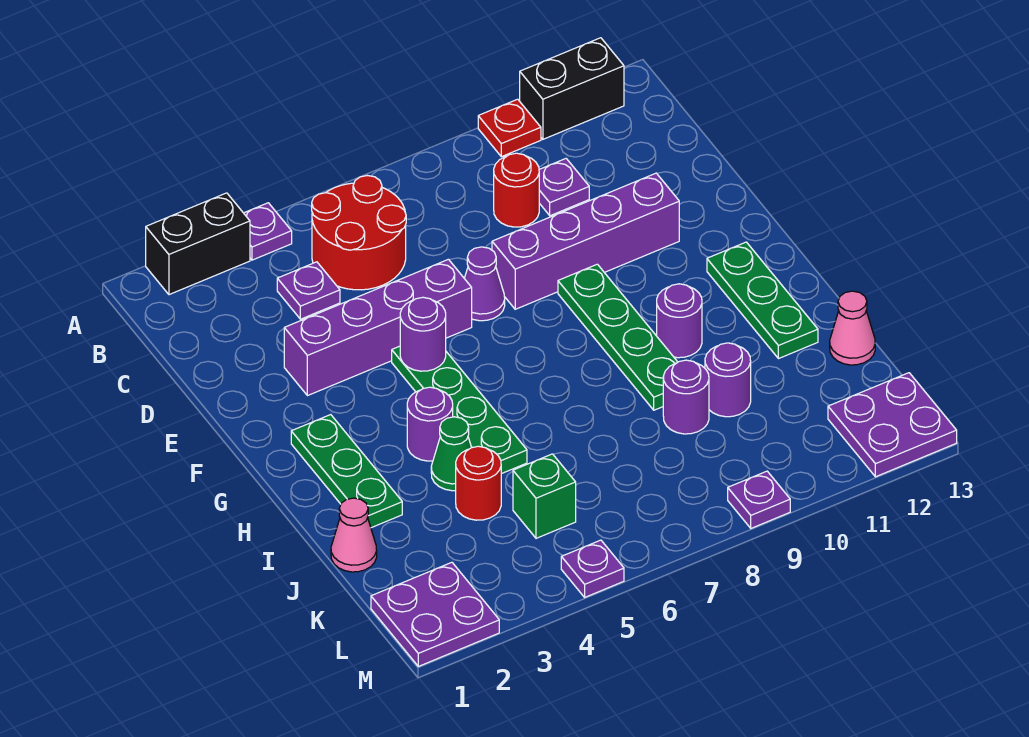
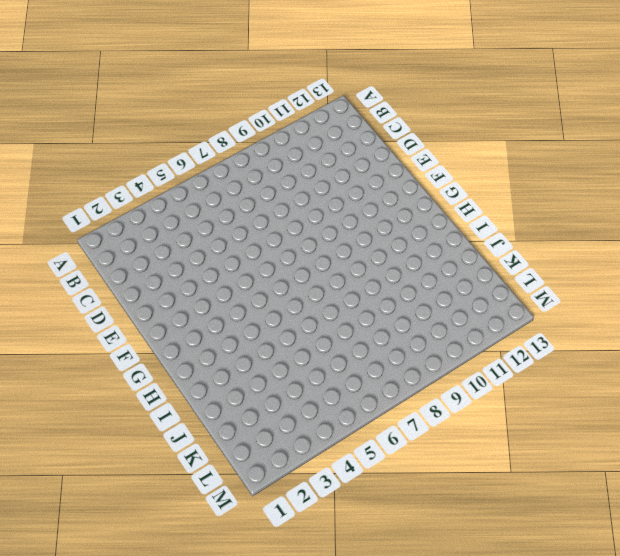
none -> black 1x2 brick [146,193,250,295]
none -> purple 1x1 plate [244,203,292,260]
none -> red 1x1 plate [478,99,541,157]

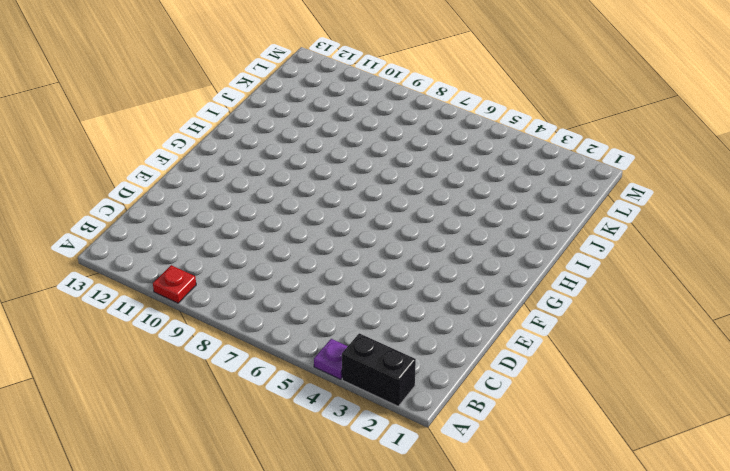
none -> black 1x2 brick [520,38,624,139]
none -> red 2x2 round brick [312,176,406,290]
none -> purple 1x1 plate [277,262,340,319]

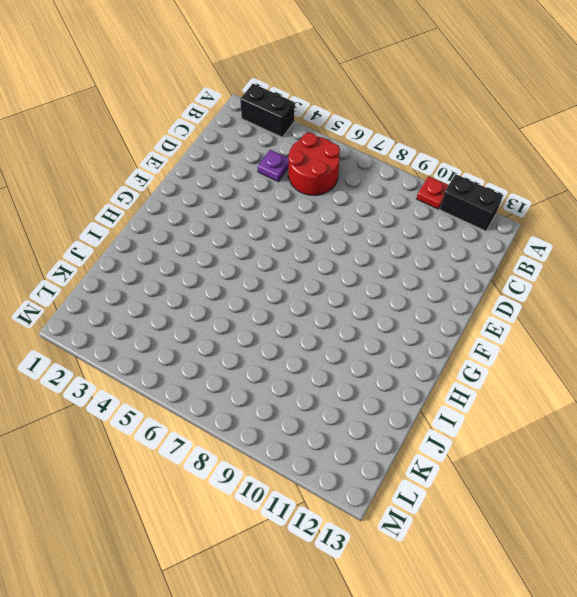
none -> purple 1x1 plate [244,203,292,260]
none -> red 1x1 round brick [494,153,539,227]
none -> purple 1x1 plate [539,159,589,216]

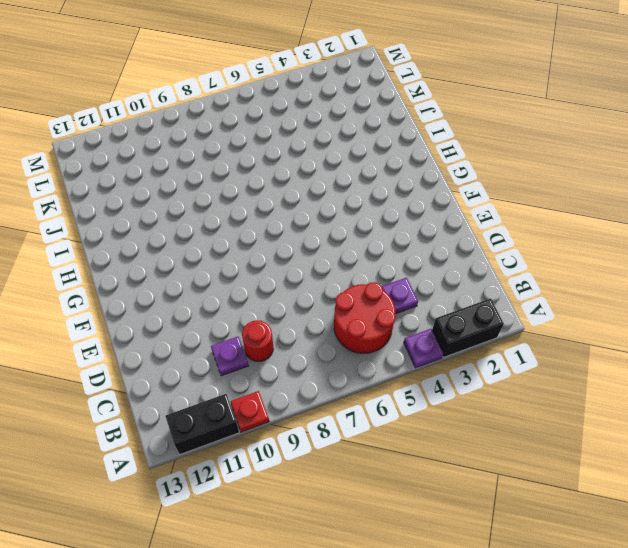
none -> purple 1x4 brick [284,259,472,396]
none -> purple 1x1 cone [464,247,505,321]
none -> purple 1x4 brick [492,173,679,309]

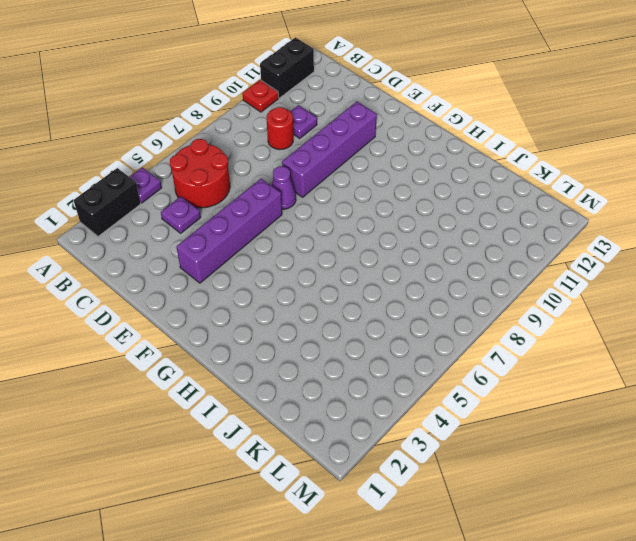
none -> green 1x4 plate [392,346,527,474]
none -> green 1x4 plate [558,264,678,410]
none -> green 1x3 plate [291,415,402,528]

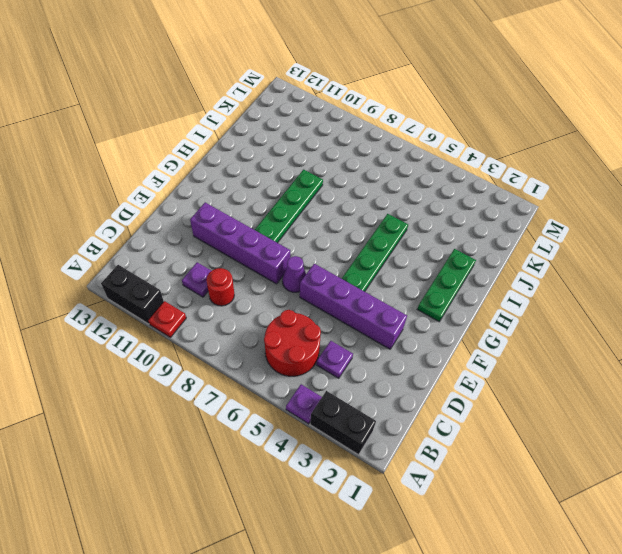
none -> green 1x3 plate [707,242,818,359]
none -> purple 1x1 round brick [407,387,453,461]
none -> purple 1x1 round brick [657,284,702,358]

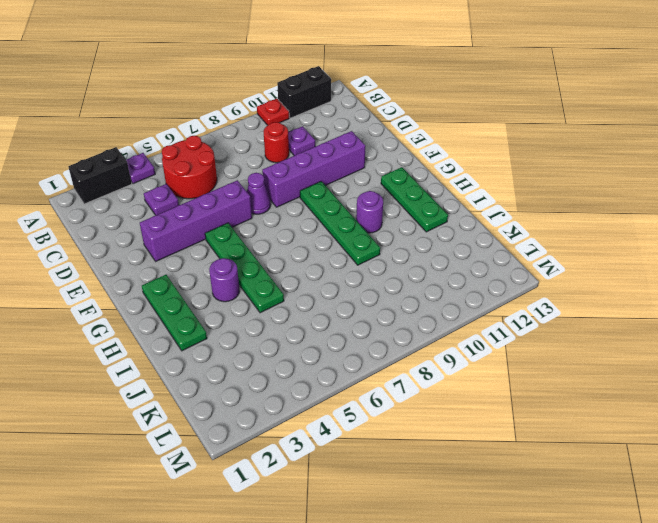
none -> green 1x1 cone [431,417,472,491]
none -> pink 1x1 cone [331,498,377,572]
none -> red 1x1 round brick [456,446,501,520]

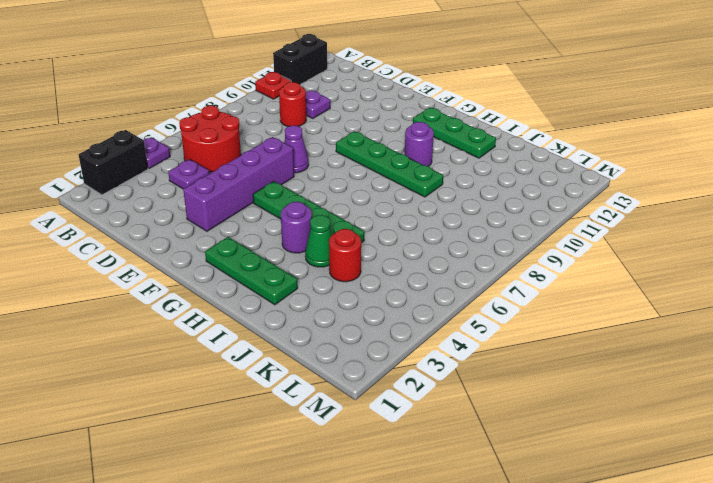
none -> purple 1x4 brick [492,173,679,309]
none -> pink 1x1 cone [331,498,377,572]
none -> purple 1x1 round brick [663,360,709,434]

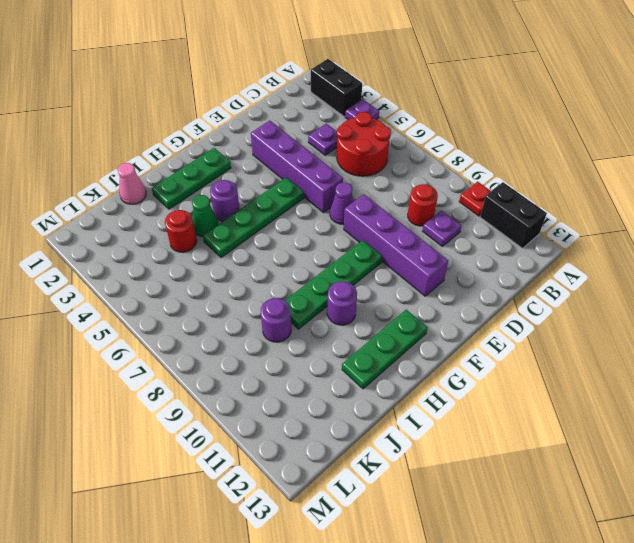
none -> purple 1x1 round brick [705,343,751,417]
none -> pink 1x1 cone [830,291,875,365]
none -> green 1x1 brick [513,454,576,538]

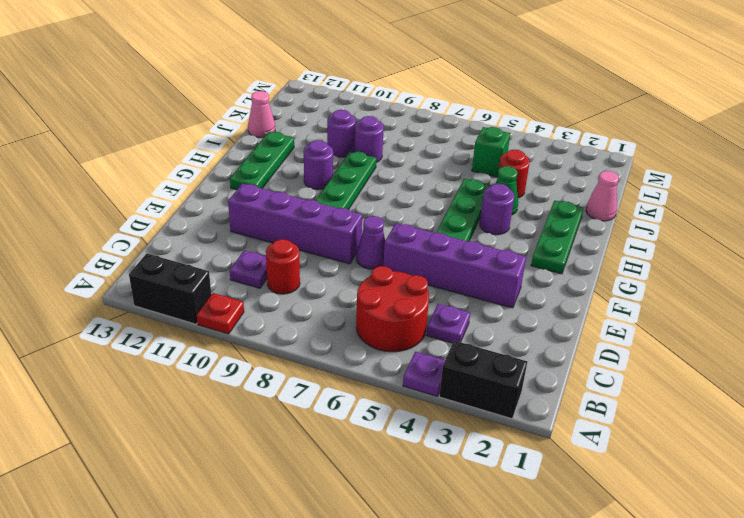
none -> purple 2x2 plate [371,562,499,666]
none -> purple 2x2 plate [828,373,957,477]
none -> purple 1x1 plate [561,540,624,597]

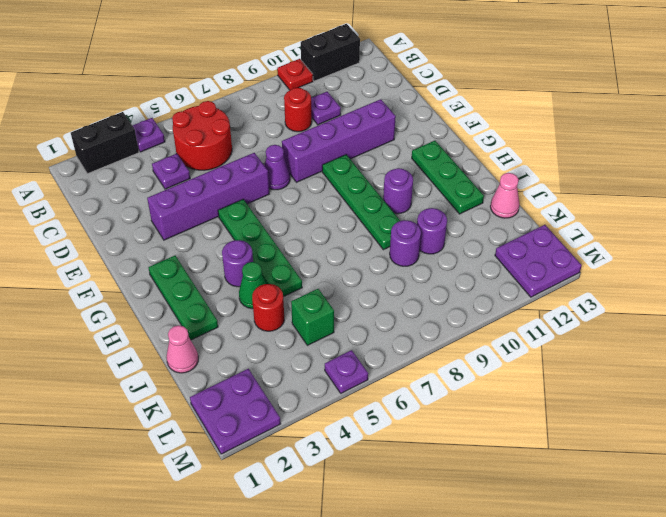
none -> purple 1x1 plate [728,471,790,528]
none -> purple 1x1 round brick [400,297,446,371]

